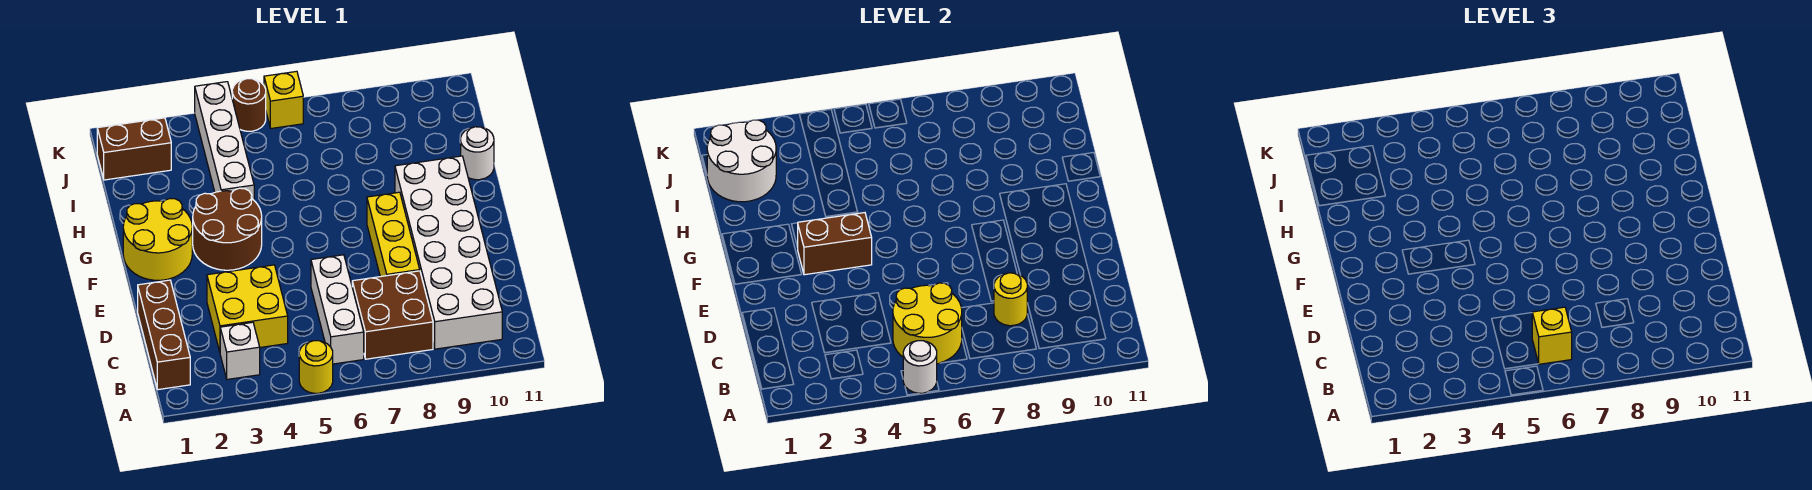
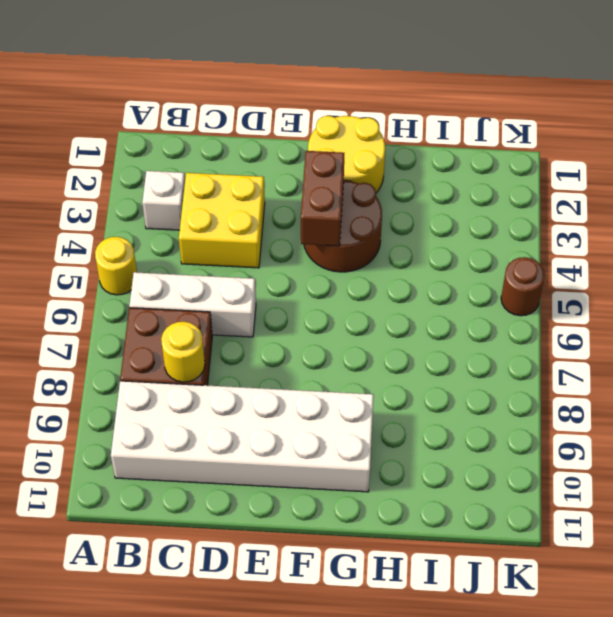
none -> brown 1x3 brick [138,280,190,390]
none -> yellow 1x3 brick [367,192,420,277]
none -> white 1x4 brick [195,82,254,200]

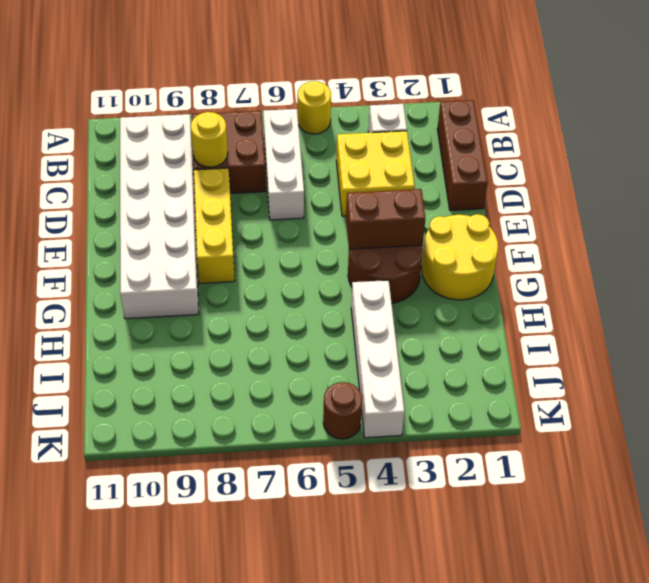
none -> white 1x1 round brick [461,127,494,180]
none -> brown 1x2 brick [97,118,171,180]
none -> yellow 1x1 brick [264,71,303,128]

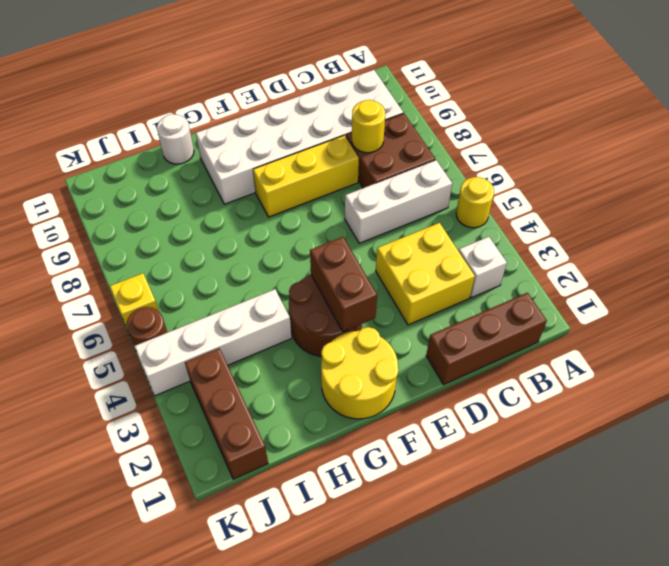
brown 1x3 brick [185,348,268,479] -> brown 1x2 brick [97,118,171,180]
none -> white 1x1 round brick [903,341,937,393]
none -> yellow 2x2 round brick [893,283,962,364]
none -> white 2x2 round brick [707,120,776,202]

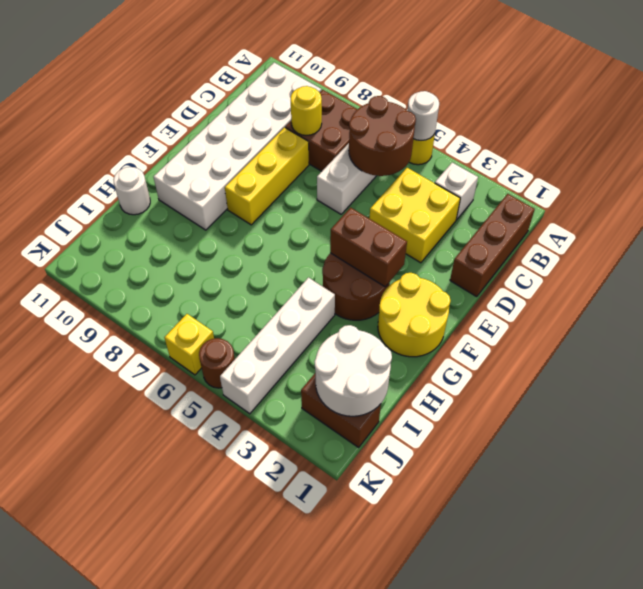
brown 2x2 round brick [349,96,416,176] -> yellow 2x2 round brick [893,283,962,364]
none -> yellow 1x1 brick [1532,307,1572,364]

